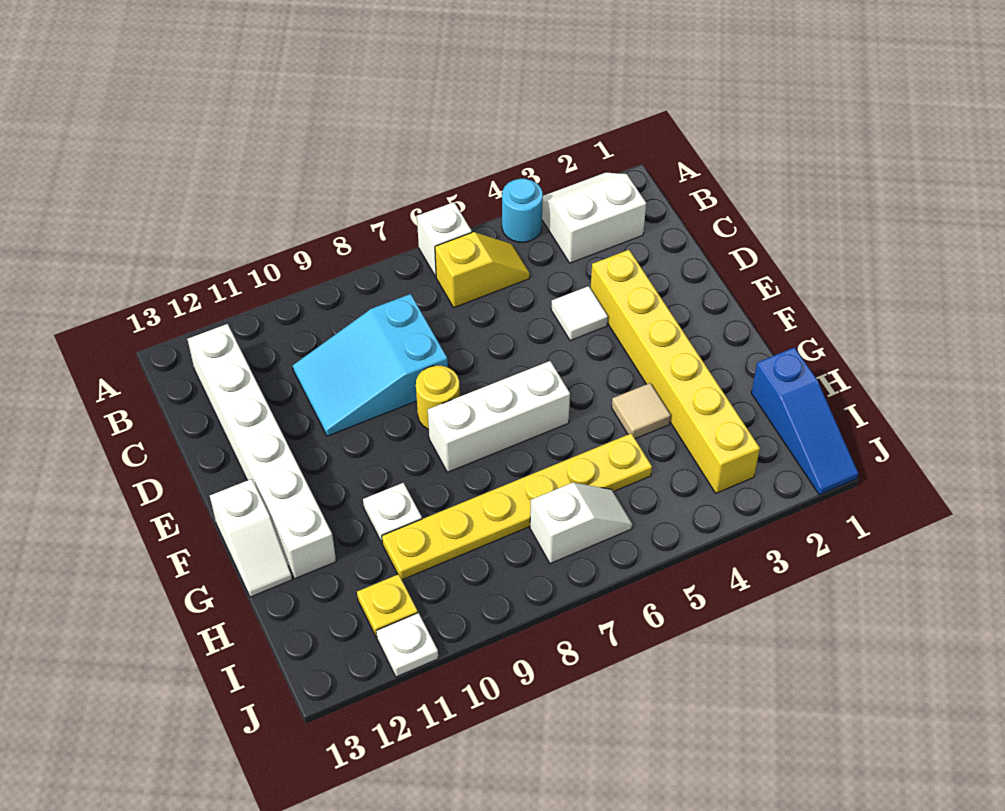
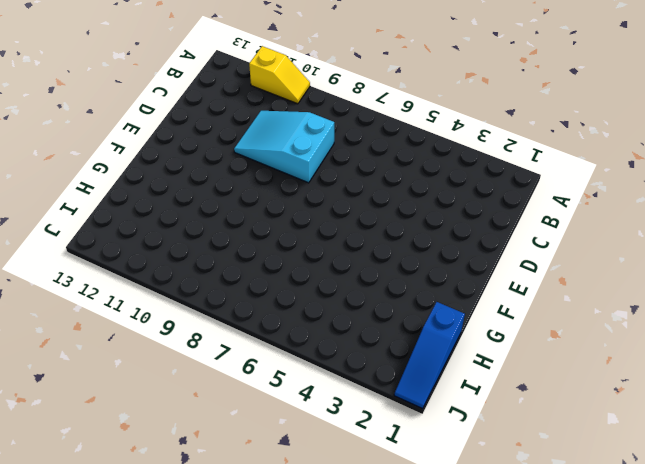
yellow 1x2 slope [249,46,310,104] -> yellow 1x2 slope moved to [435,232,530,307]
none -> white 2x2 slope [542,173,646,263]
none -> cyan 1x1 round brick [502,179,543,242]
none -> white 1x1 brick [417,202,472,277]

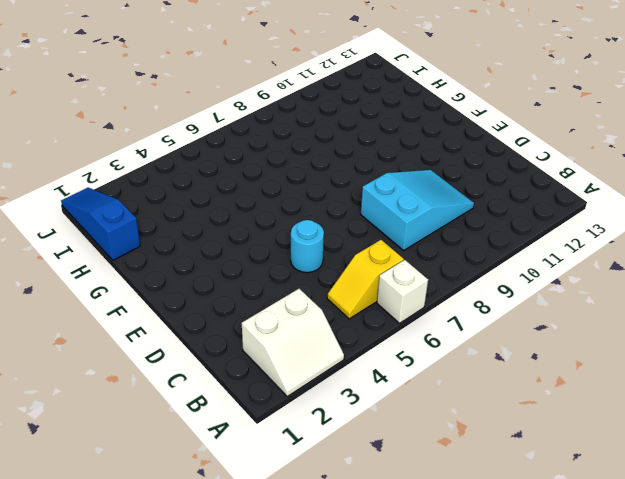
cyan 1x1 round brick [291,220,324,272] -> cyan 1x1 round brick moved to [502,179,543,242]
none -> white 1x6 brick [187,324,336,579]
none -> yellow 1x6 brick [591,250,760,493]
none -> white 1x1 tile [551,286,608,341]

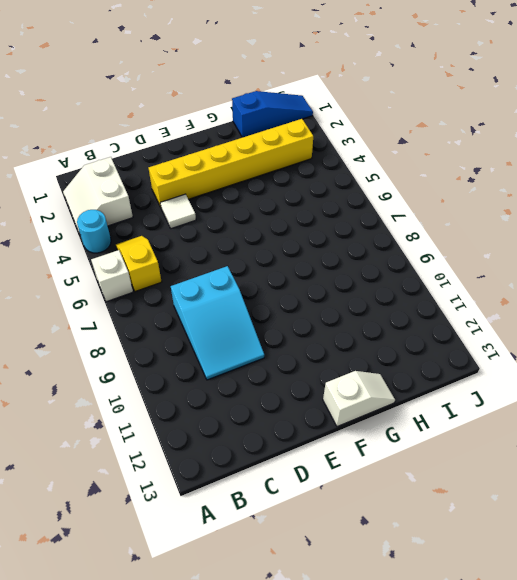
none -> white 1x6 brick [187,324,336,579]
none -> yellow 1x1 round brick [416,366,460,430]
none -> white 1x3 brick [428,361,570,472]

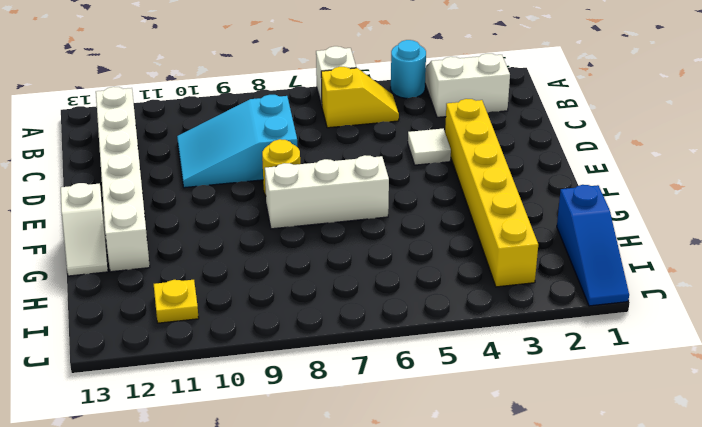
none -> tan 1x1 tile [612,383,671,439]
none -> white 1x1 plate [363,483,422,542]
none -> yellow 1x6 plate [382,433,652,580]

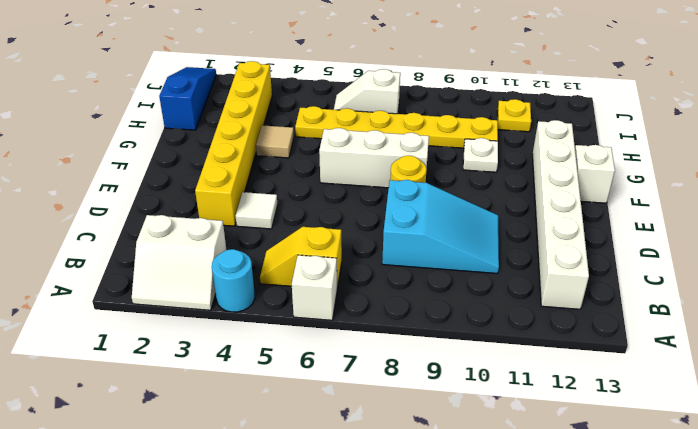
none -> white 1x1 plate [376,613,438,677]

